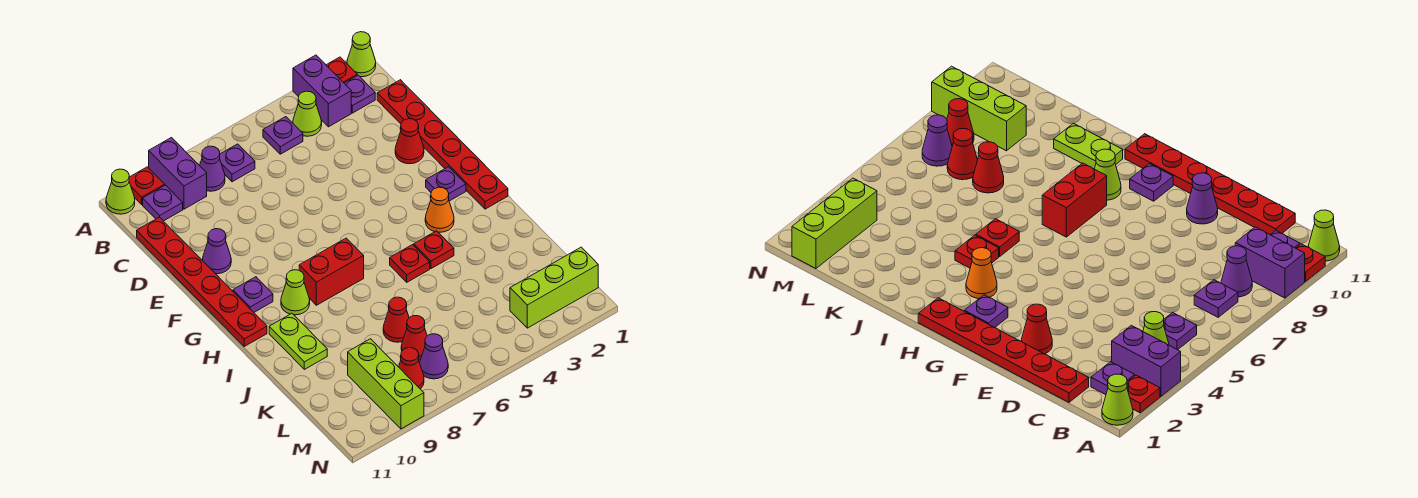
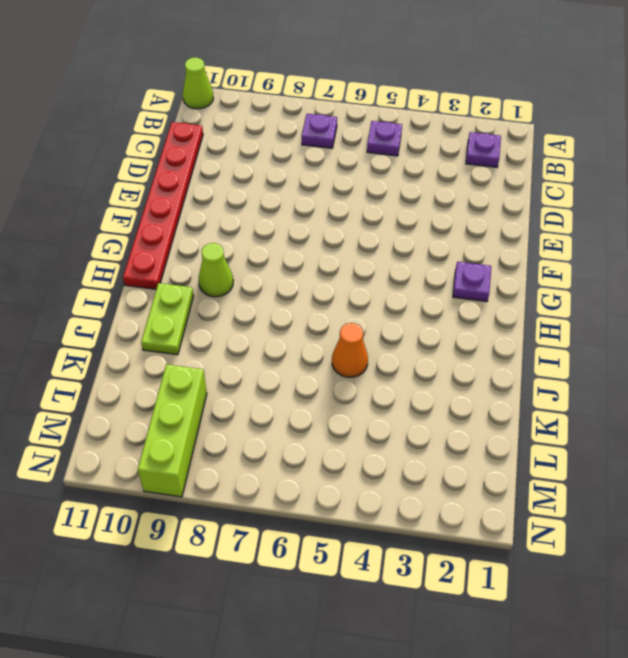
orange 1x1 cone [332,323,368,377] -> orange 1x1 cone moved to [425,187,454,232]
none -> lime 1x1 cone [347,32,376,77]
none -> red 1x1 plate [327,57,357,83]
none -> purple 1x2 brick [293,55,351,127]
none -> purple 1x2 brick [149,138,207,209]

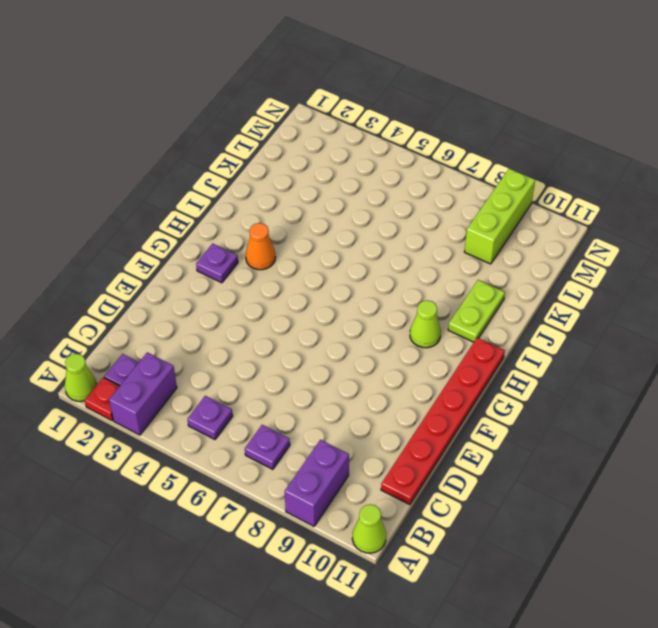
none -> red 1x1 plate [129,167,165,204]
none -> lime 1x1 cone [293,91,322,136]
none -> purple 1x1 cone [200,146,225,191]
none -> purple 1x1 plate [143,185,183,221]

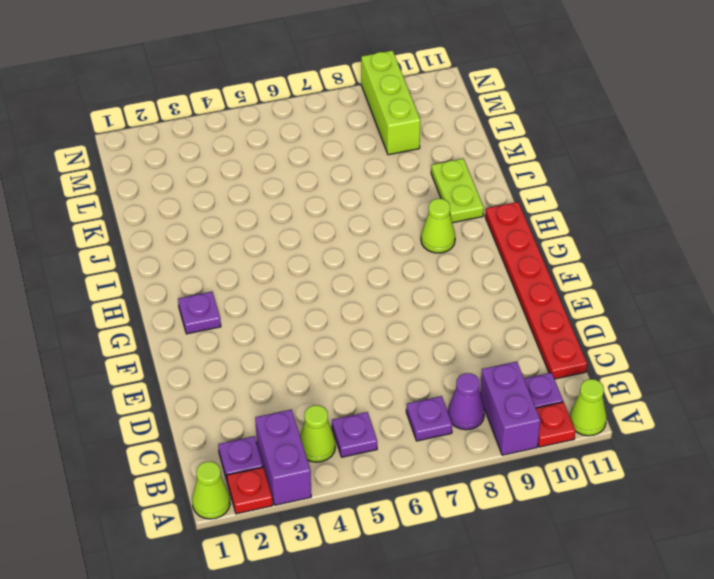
none -> red 1x6 plate [377,80,508,209]
none -> red 1x1 cone [395,119,424,164]
none -> purple 1x1 cone [203,229,231,274]
none -> purple 1x1 plate [233,277,273,312]

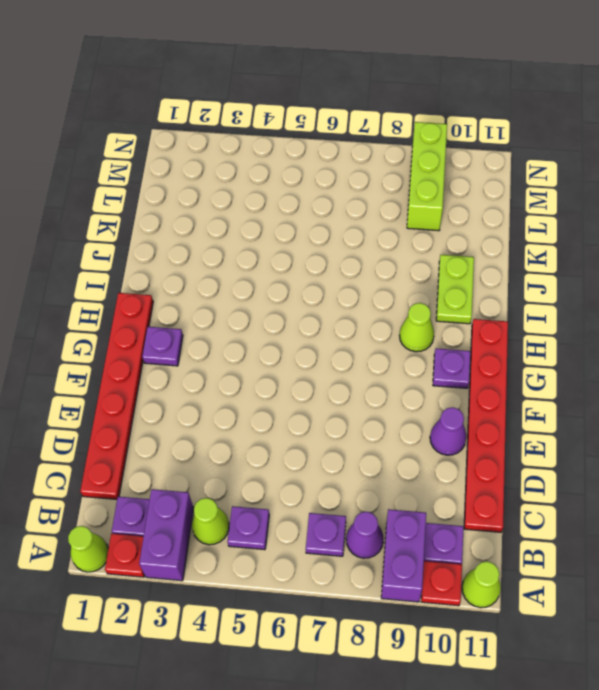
none -> red 1x1 cone [395,119,424,164]
none -> orange 1x1 cone [425,187,454,232]
none -> red 1x2 brick [299,238,364,305]
none -> red 1x1 plate [414,231,454,269]

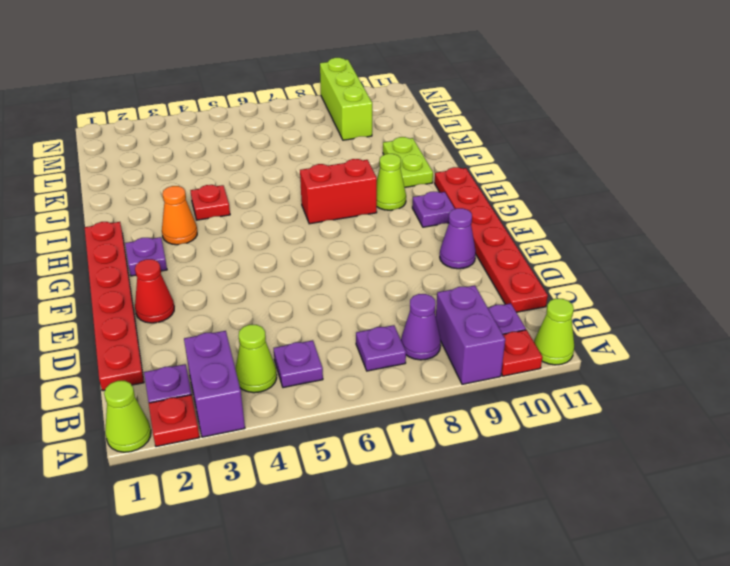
none -> red 1x1 plate [390,245,430,282]
none -> red 1x1 cone [383,297,409,342]
none -> red 1x1 cone [401,316,427,360]
none -> lime 1x3 brick [510,247,598,328]

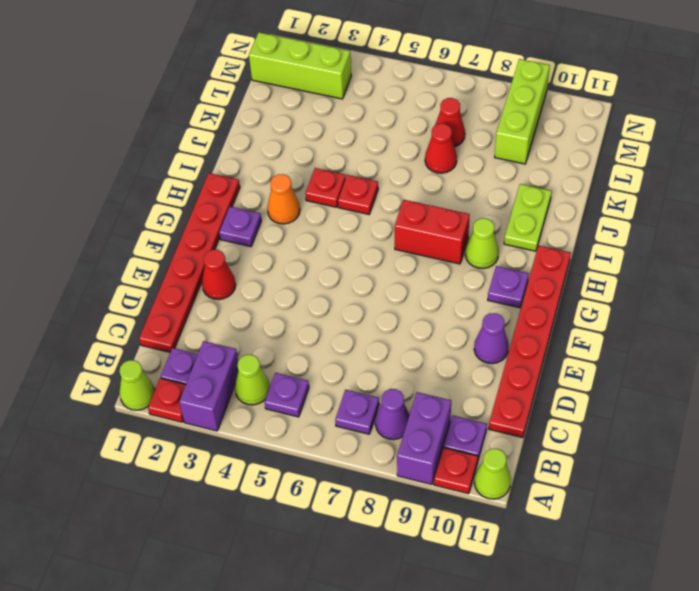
none -> purple 1x1 cone [420,334,448,379]
none -> red 1x1 cone [399,348,424,389]

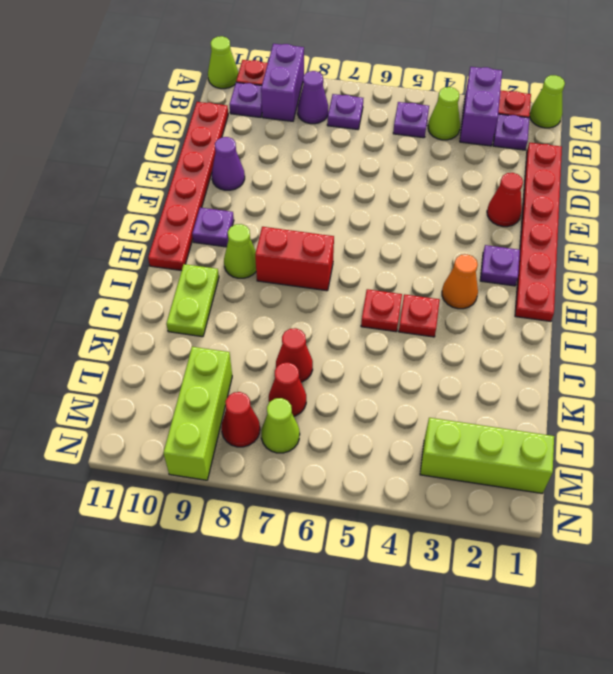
lime 1x1 cone [261,398,300,453] -> purple 1x1 cone [420,334,448,379]

